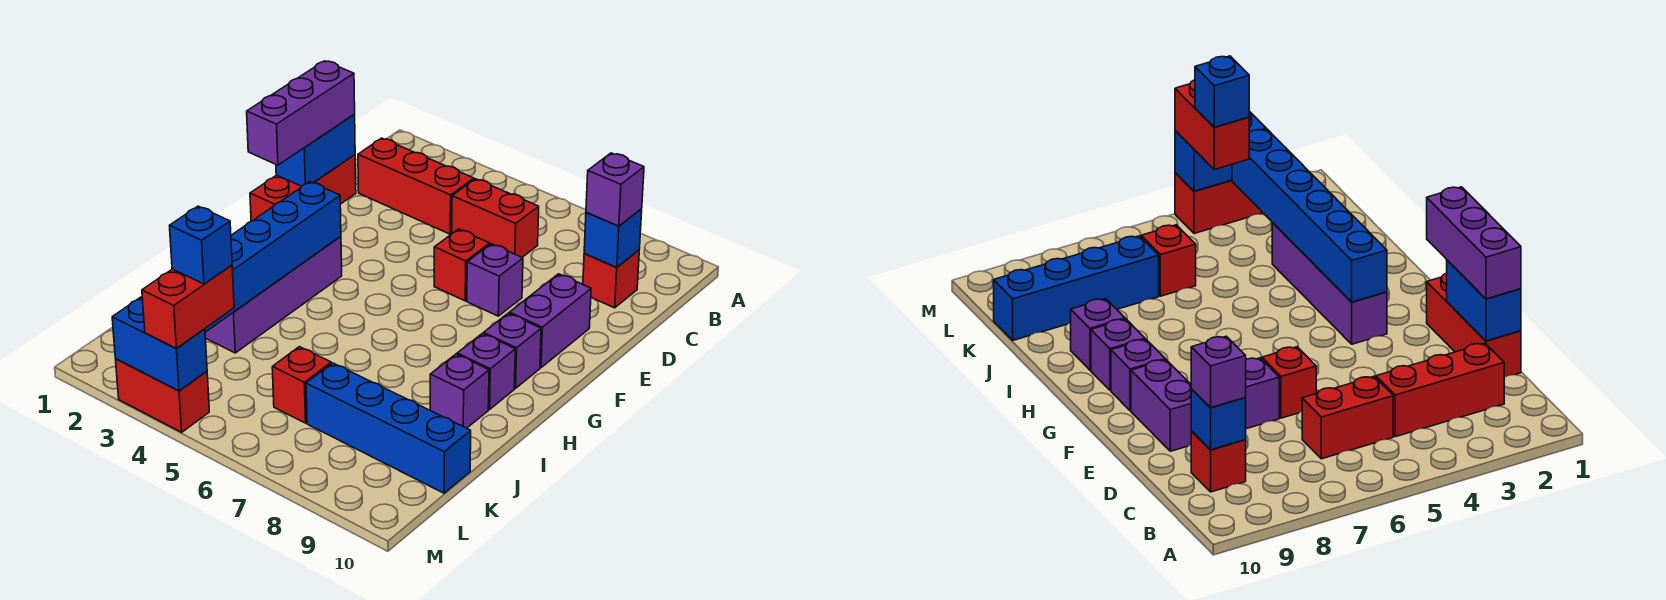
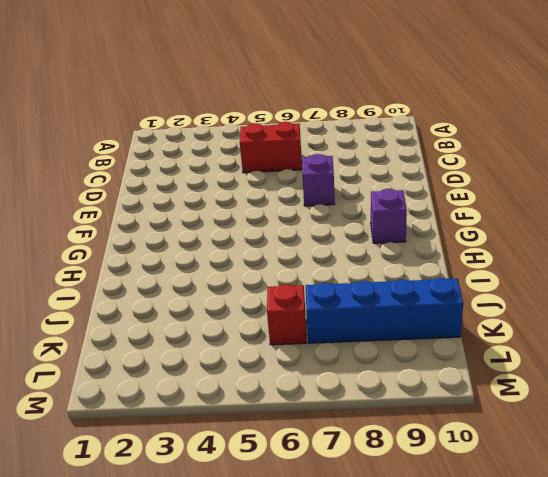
none -> red 1x3 brick [358,138,474,234]
none -> red 1x1 brick [583,250,639,308]
none -> red 1x3 brick [250,155,356,221]

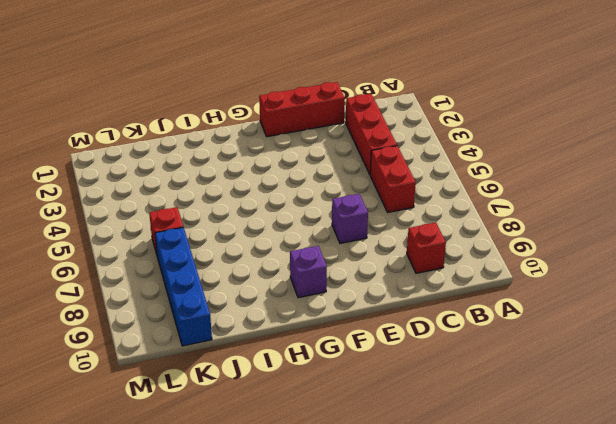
none -> red 1x1 brick [434,229,490,301]
none -> purple 1x2 brick [509,274,591,368]
none -> purple 1x4 brick [205,236,342,353]

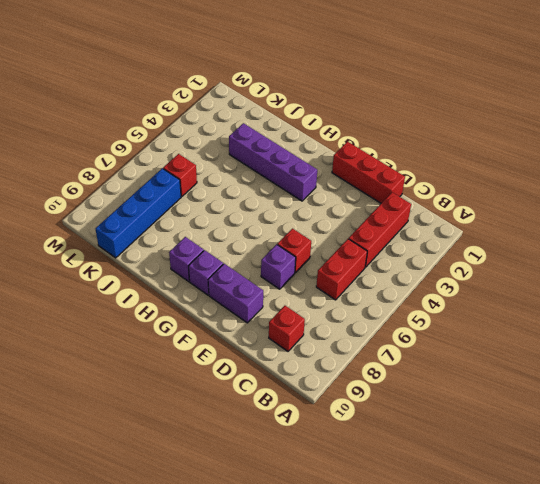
none -> purple 1x1 brick [430,354,489,428]
none -> red 1x2 brick [116,359,209,432]
none -> blue 1x1 brick [584,209,642,267]

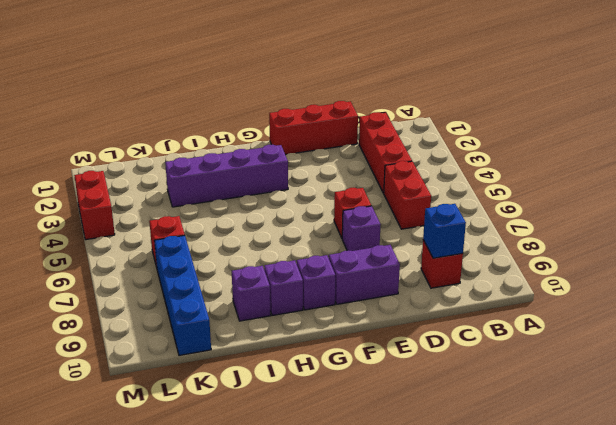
none -> blue 1x2 brick [276,115,355,186]
none -> blue 1x6 brick [205,182,341,332]
none -> blue 1x2 brick [112,297,207,391]

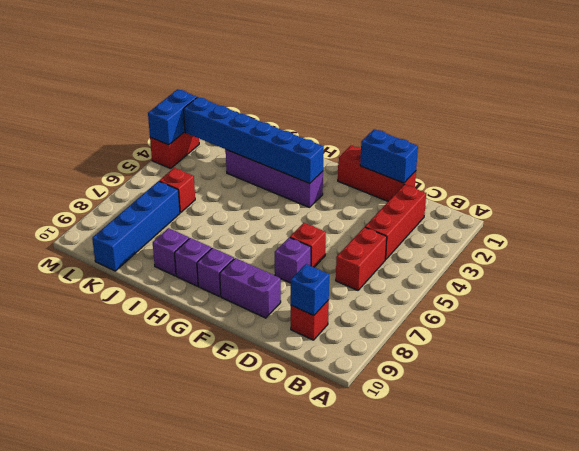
none -> purple 1x1 brick [586,153,644,226]
none -> purple 1x3 brick [247,61,355,165]
none -> red 1x2 brick [142,265,234,348]

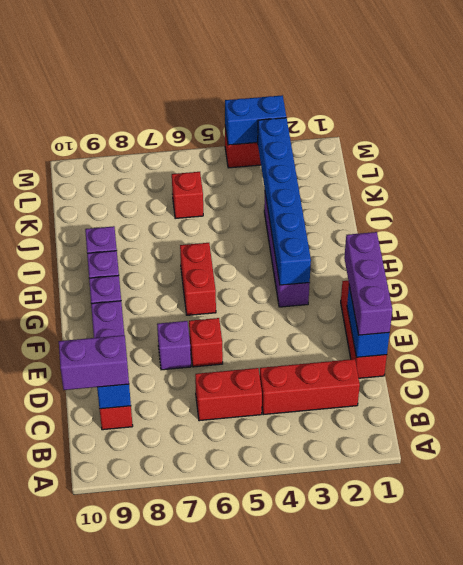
purple 1x2 brick [59,335,129,390] -> purple 1x1 brick [586,153,644,226]
red 1x2 brick [180,243,216,315] -> red 1x2 brick moved to [142,265,234,348]
none -> blue 1x4 brick [306,363,471,493]
none -> blue 1x1 brick [170,206,232,284]

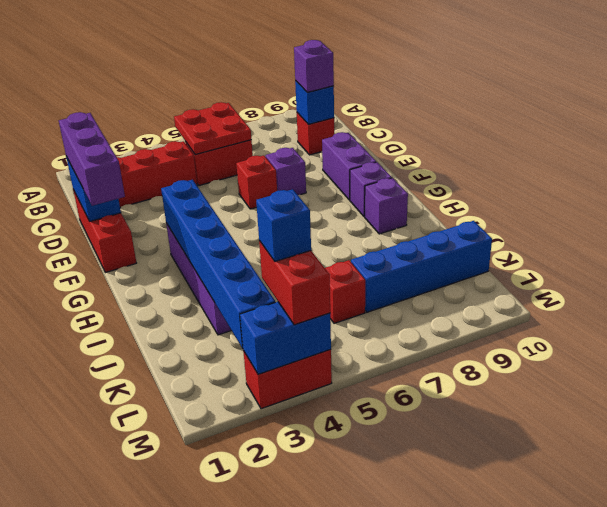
red 2x2 plate [174,102,251,155] -> none
none -> purple 1x1 brick [430,354,489,428]

